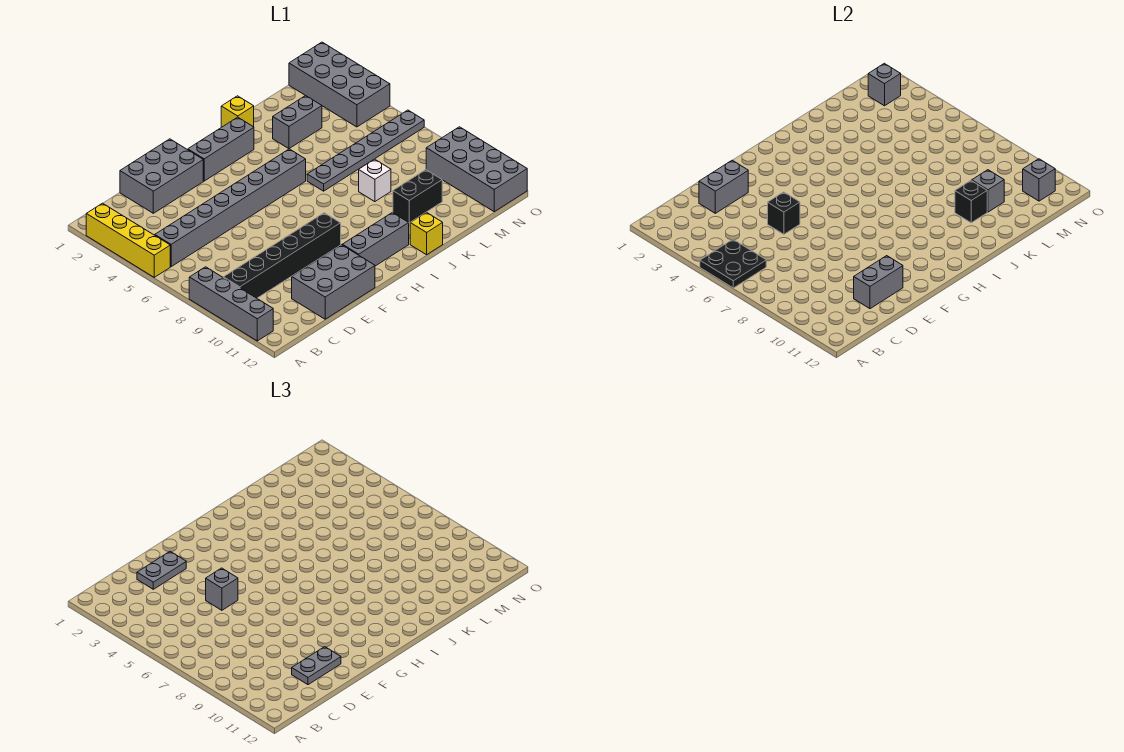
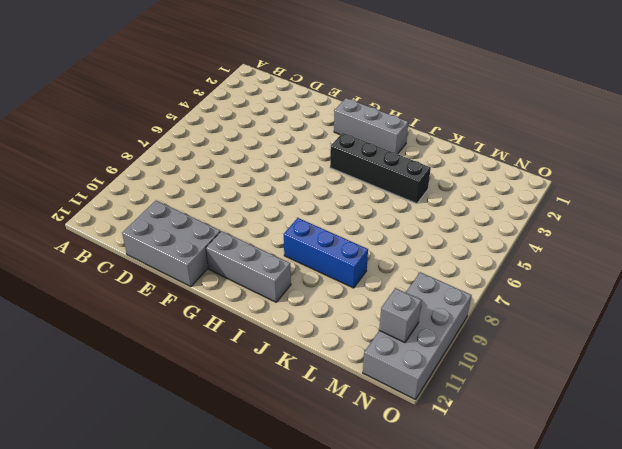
black 1x4 brick [330,133,431,204] -> none
blue 1x3 brick [284,218,368,288] -> none
none -> yellow 1x4 brick [86,203,170,277]
none -> grey 1x4 brick [189,267,273,341]
none -> grey 1x8 brick [155,149,306,267]

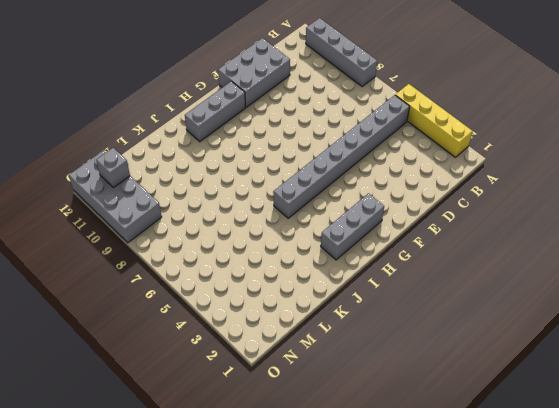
none -> black 1x6 brick [224,213,341,298]
none -> grey 2x3 brick [120,139,203,213]
none -> yellow 1x1 brick [221,96,254,127]

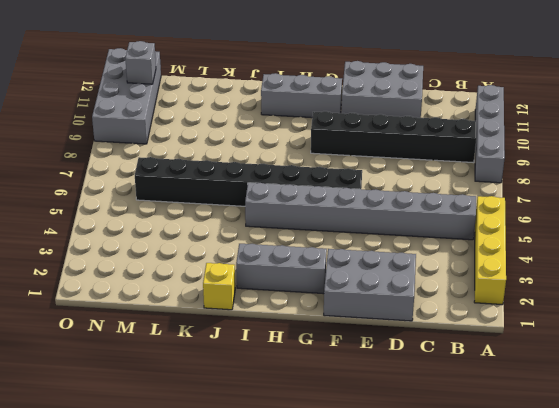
black 1x8 brick [135,157,362,206] -> grey 1x6 plate [307,110,424,191]
none -> yellow 1x1 brick [410,212,443,255]
none -> grey 1x2 brick [273,96,322,149]
none -> white 1x1 brick [359,159,391,202]

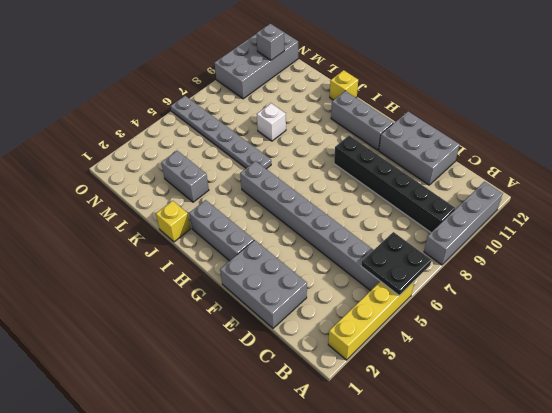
none -> black 1x2 brick [393,170,442,223]
none -> grey 2x4 brick [289,42,390,127]
none -> grey 1x2 brick [699,160,748,213]

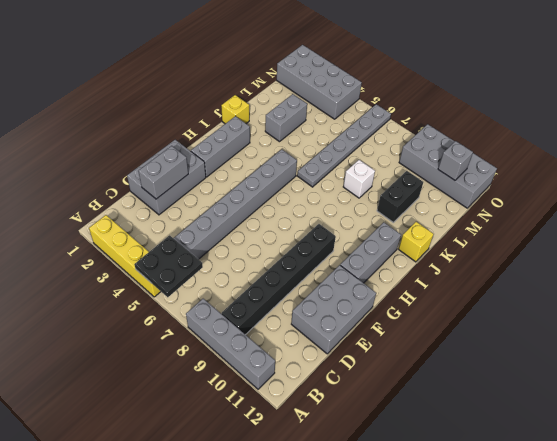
none -> grey 1x2 brick [854,256,903,309]
none -> black 1x1 brick [768,192,800,234]
none -> black 1x1 brick [955,181,987,223]

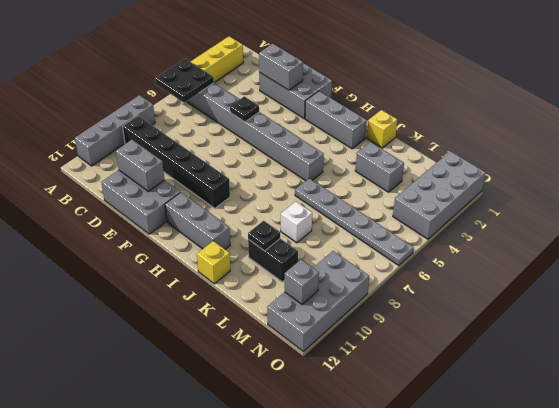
black 1x1 plate [230,96,259,122] -> black 1x1 brick [768,192,800,234]
black 1x1 plate [248,221,280,251] -> black 1x1 brick [955,181,987,223]
none -> grey 1x1 brick [972,170,1004,212]
none -> grey 1x1 brick [868,63,901,106]
none -> grey 1x2 plate [137,551,186,589]

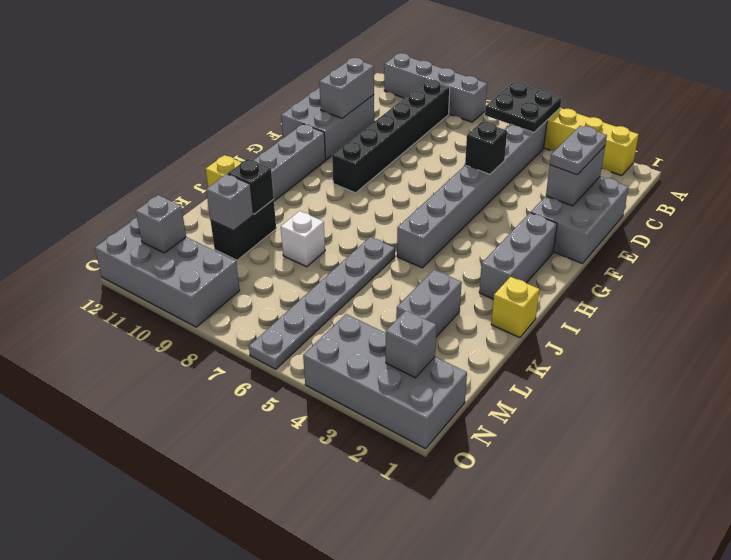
none -> grey 1x2 plate [292,647,341,685]
none -> grey 1x1 brick [206,568,238,610]

